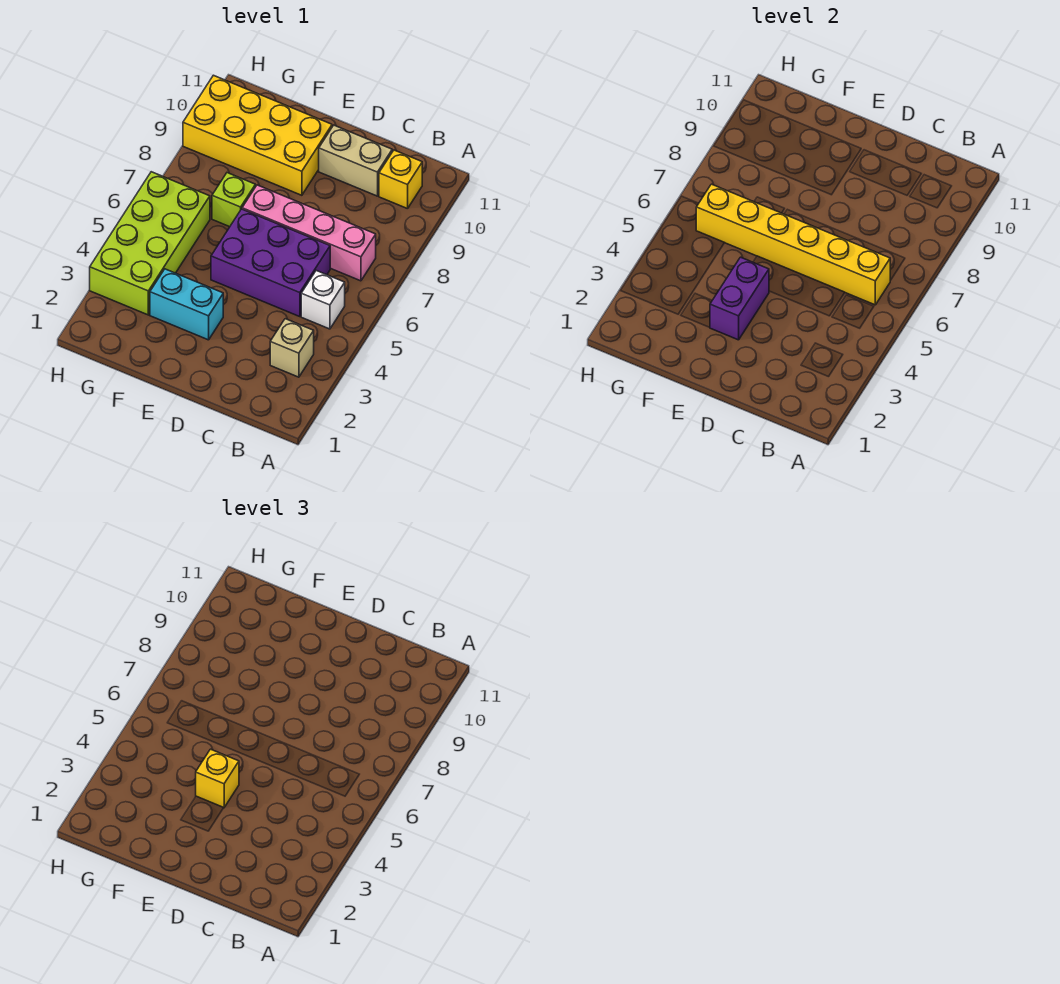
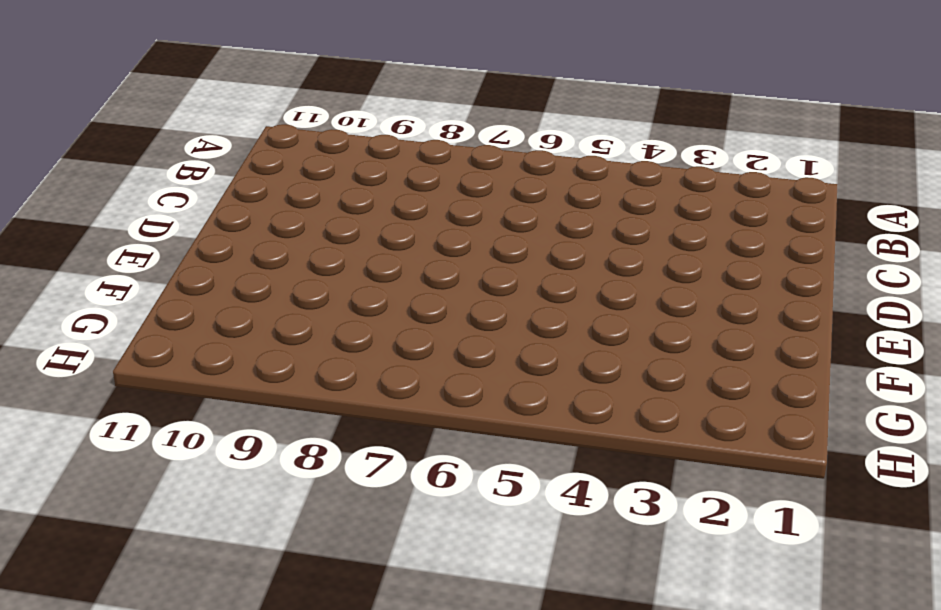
none -> tan 1x1 brick [270,319,314,377]
none -> white 1x1 brick [301,271,345,329]
none -> pink 1x4 brick [242,185,376,281]

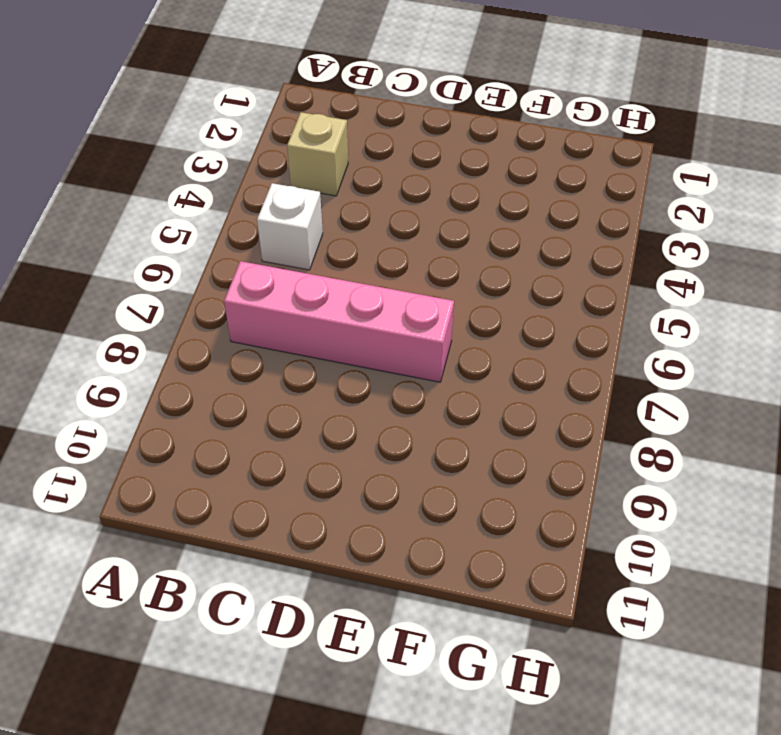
none -> yellow 1x1 brick [379,150,422,209]
none -> purple 2x3 brick [211,209,330,317]
none -> tan 1x2 brick [319,125,392,196]

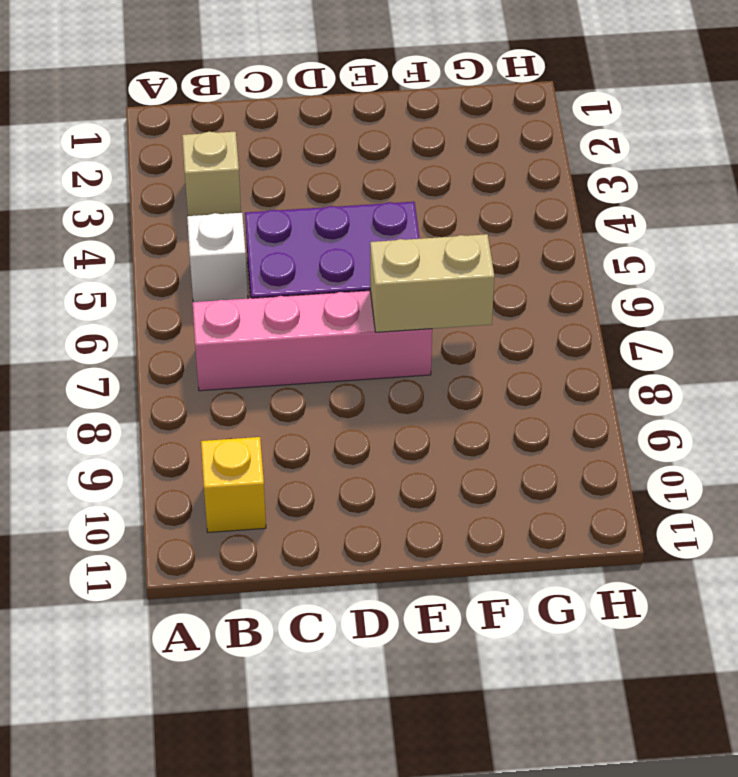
tan 1x2 brick [370,234,494,332] -> tan 1x2 brick moved to [319,125,392,196]
none -> cyan 1x2 brick [150,269,223,340]
none -> yellow 2x4 brick [183,75,332,195]
none -> lime 1x1 brick [212,173,255,227]

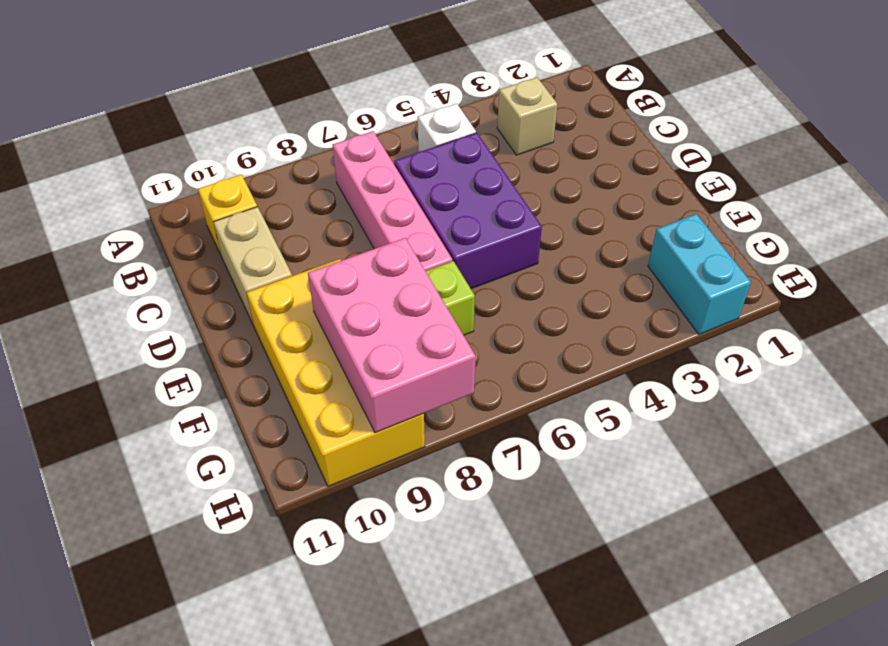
pink 2x3 brick [308,238,476,433] -> none
cyan 1x2 brick [648,214,751,334] -> cyan 1x2 brick moved to [150,269,223,340]
none -> lime 2x4 brick [90,172,210,315]
none -> yellow 1x6 brick [696,184,890,305]
none -> purple 1x2 brick [710,257,769,340]

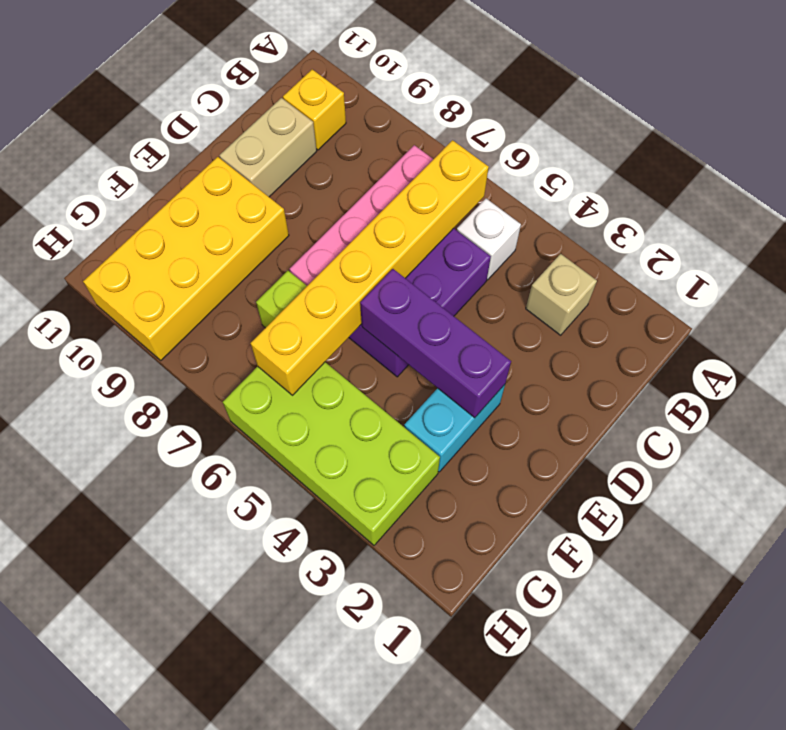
purple 1x3 brick [360,269,511,418] -> purple 1x2 brick [710,257,769,340]
none -> yellow 1x1 brick [196,749,239,807]

